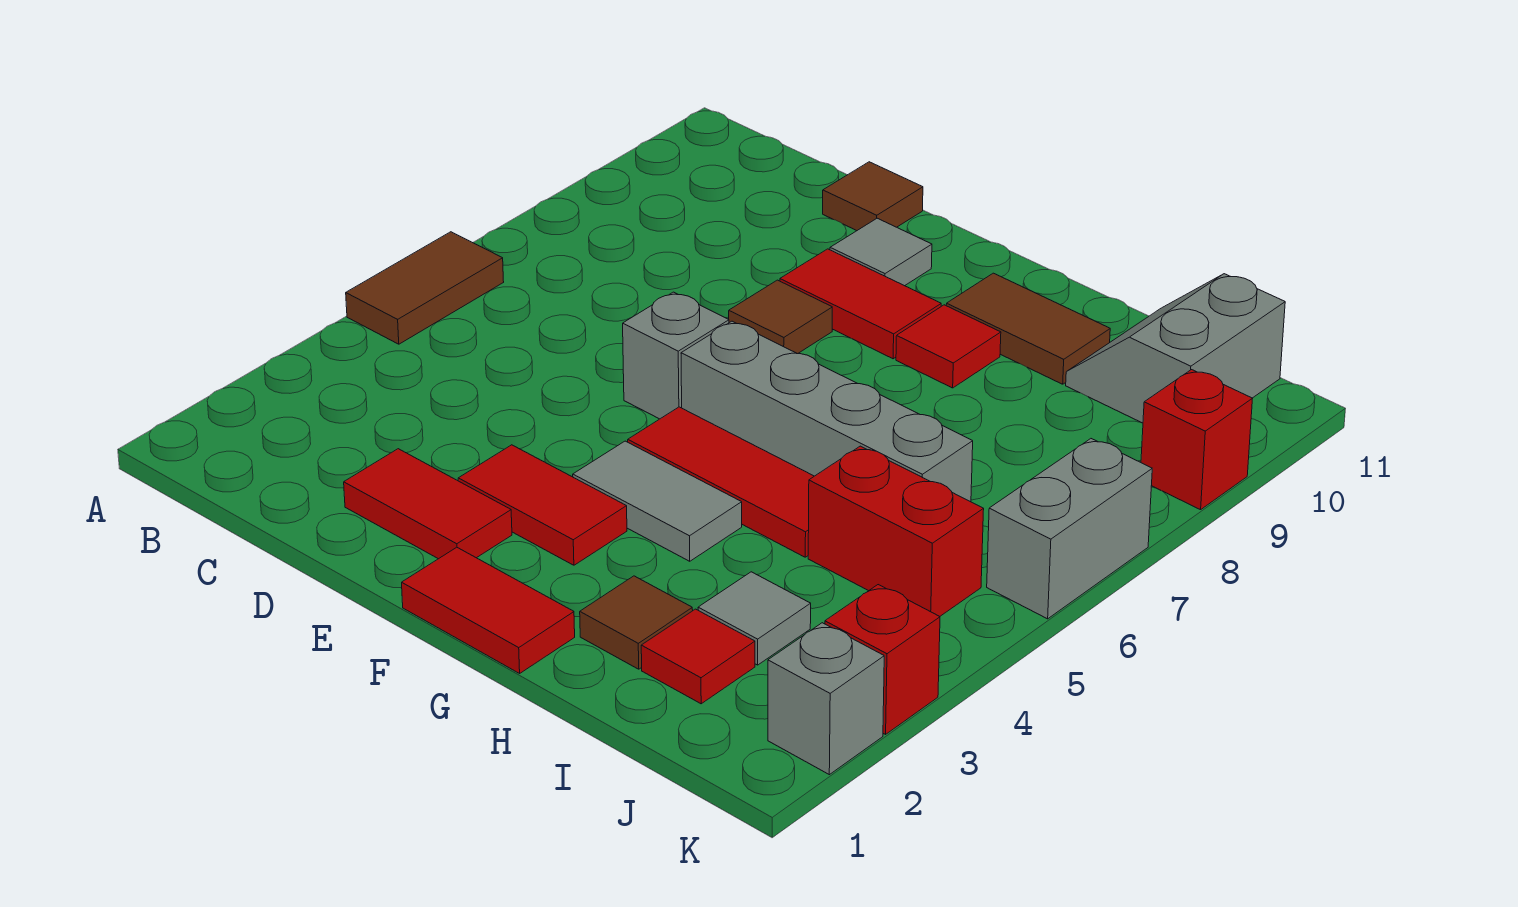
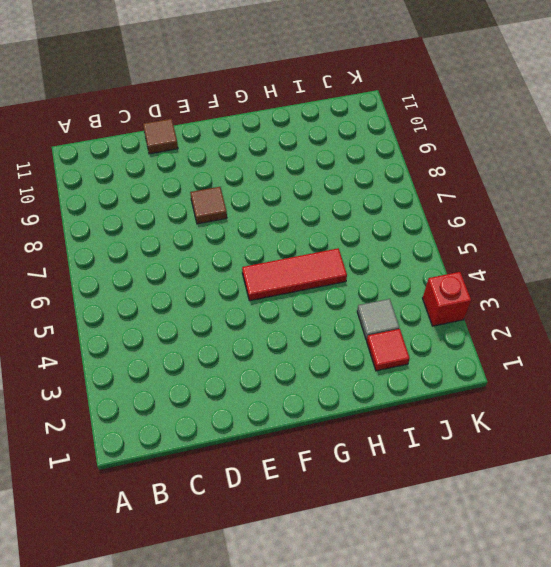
none -> brown 1x2 tile [346,232,504,344]
none -> red 1x2 tile [344,449,512,559]
none -> red 1x2 tile [458,445,627,565]

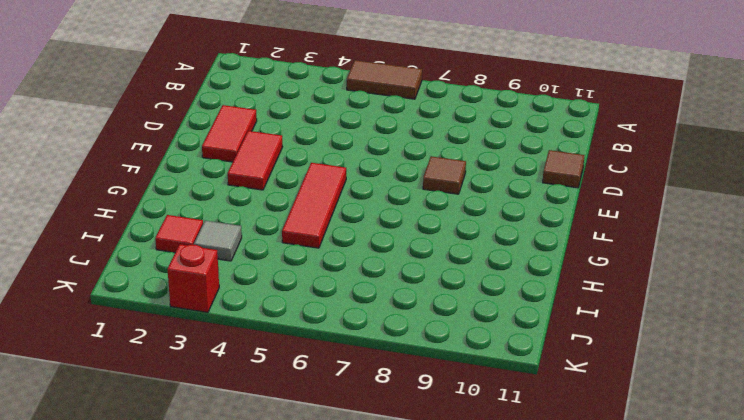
none -> grey 1x1 brick [623,292,729,419]
none -> red 1x2 tile [780,249,941,359]
none -> grey 1x1 tile [830,218,932,286]

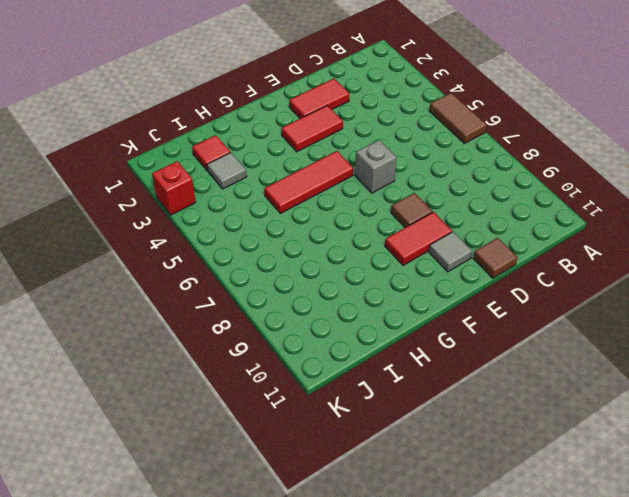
none -> red 1x2 tile [402,547,575,673]
none -> grey 1x2 tile [573,441,742,561]
none -> grey 1x4 brick [681,321,973,502]

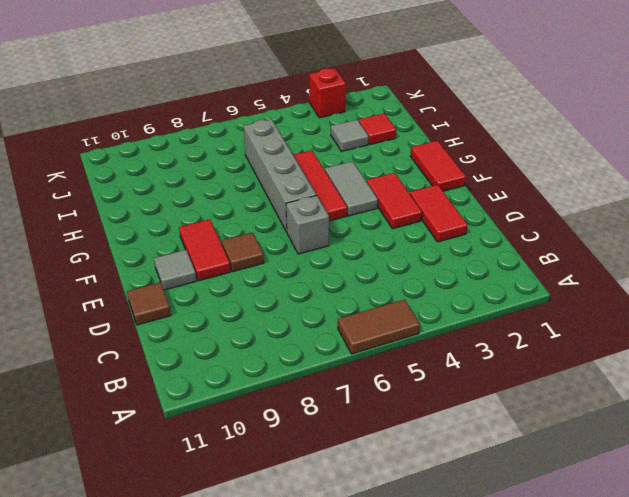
none -> red 1x1 tile [896,305,1001,388]
none -> brown 1x2 tile [946,273,1110,384]
none -> brown 1x1 tile [580,576,693,669]

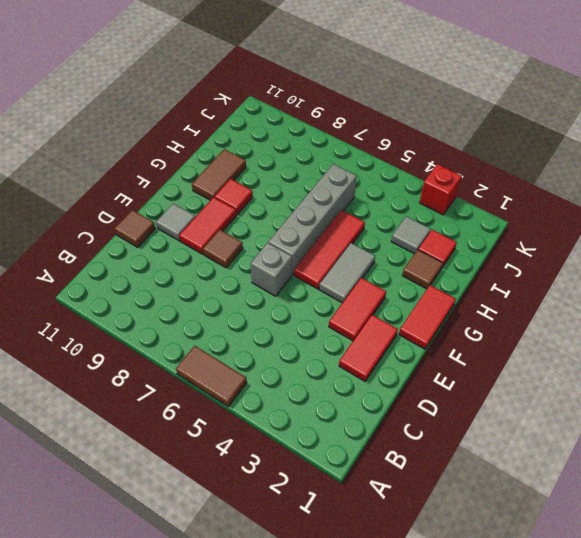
none -> red 1x2 brick [808,446,984,616]
none -> grey 2x2 slope [1066,274,1285,423]
none -> grey 1x1 brick [768,623,884,775]

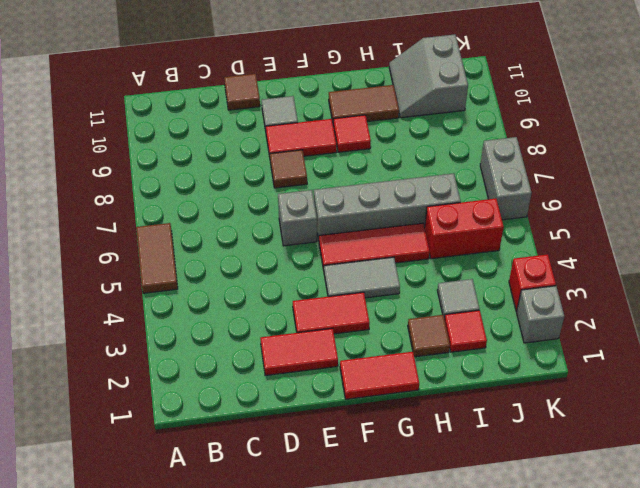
none -> red 1x1 brick [1141,370,1252,510]

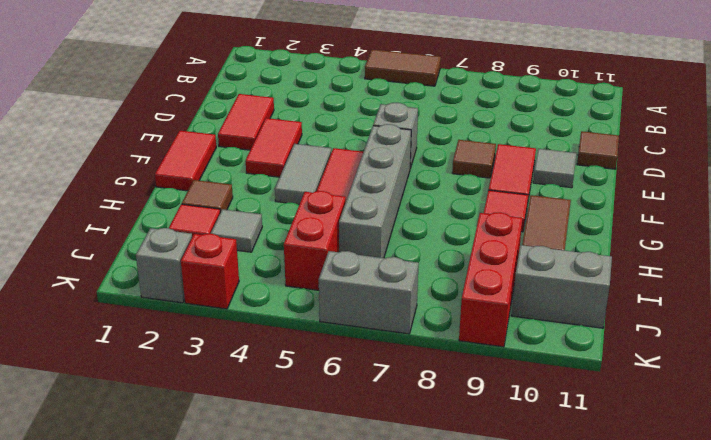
red 1x3 brick [459,212,523,347] -> red 1x1 brick [1141,370,1252,510]

